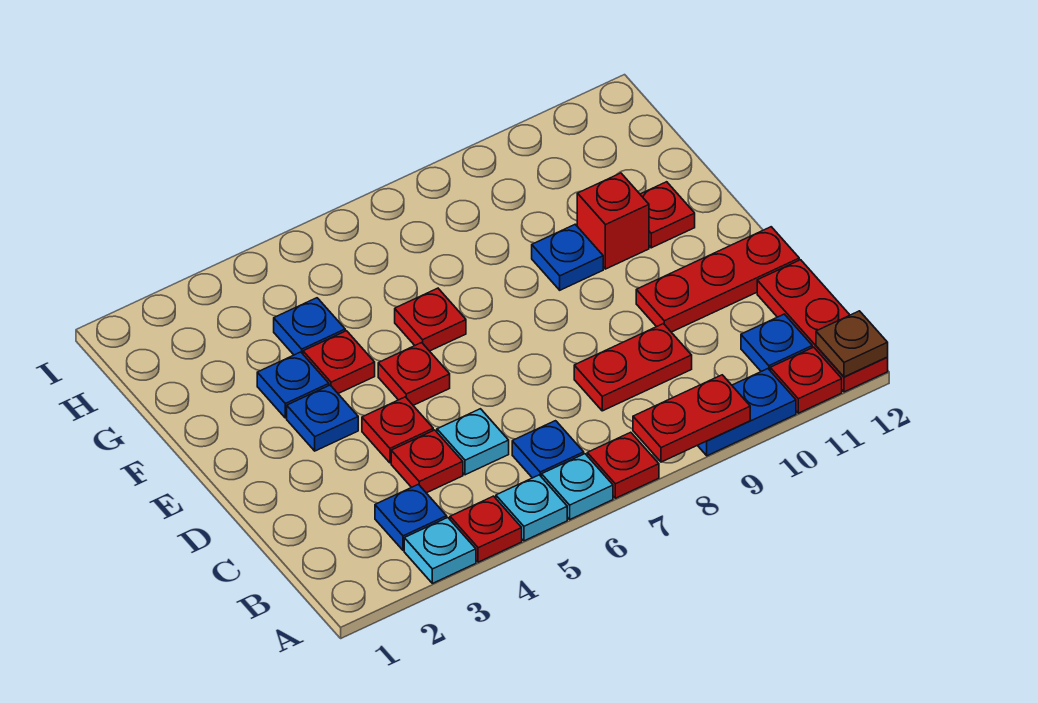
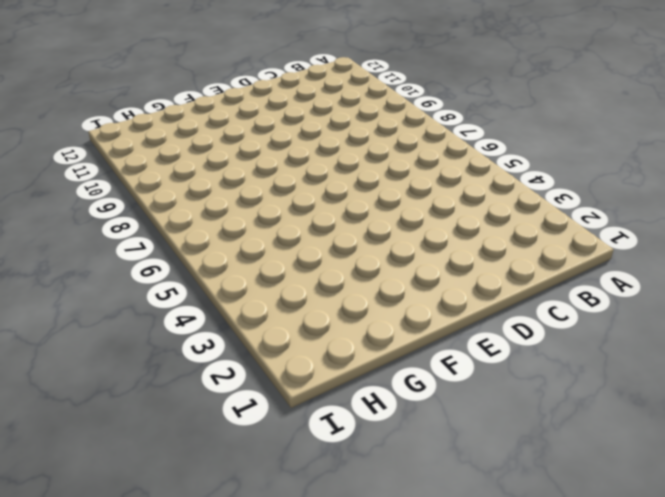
none -> cyan 1x1 plate [404,518,476,583]
none -> red 1x1 plate [450,496,522,562]
none -> cyan 1x1 plate [496,475,567,541]

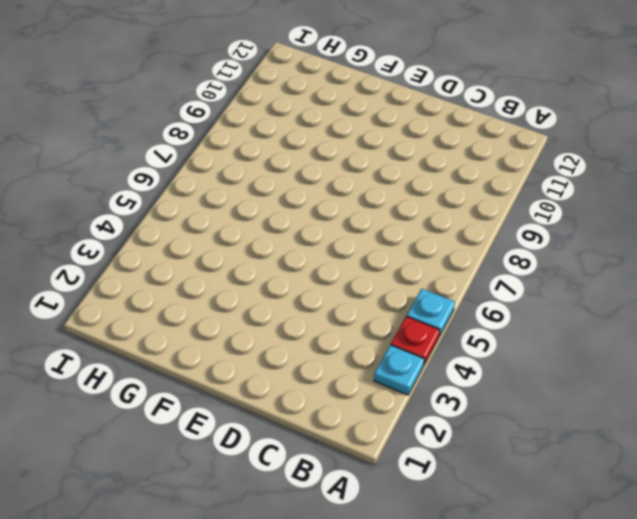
none -> cyan 1x1 plate [542,454,613,519]
none -> red 1x1 plate [587,432,659,498]
none -> blue 1x2 plate [697,369,796,456]

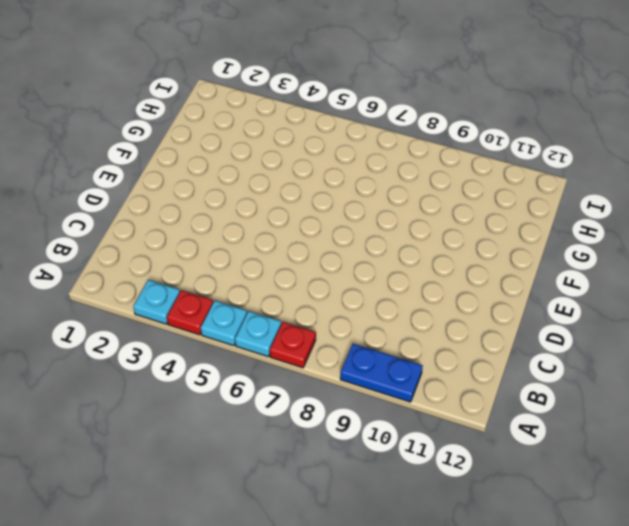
none -> red 1x1 plate [770,347,842,413]
none -> red 1x3 plate [757,260,888,392]
none -> blue 1x1 plate [375,484,447,550]

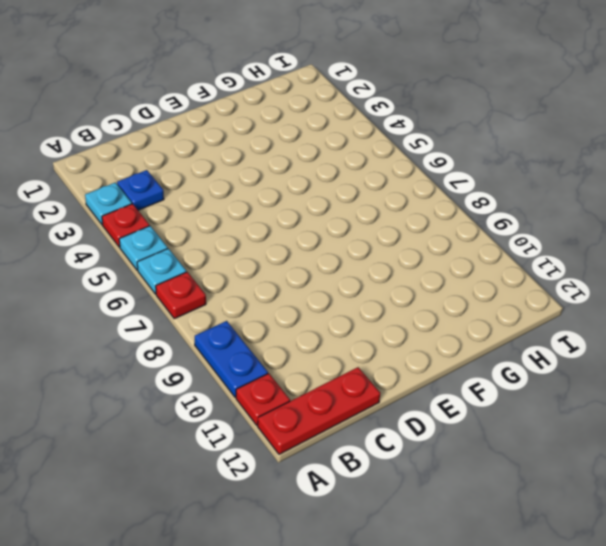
none -> blue 1x1 plate [512,421,584,478]
none -> blue 1x1 plate [741,314,812,371]
none -> red 1x1 plate [391,430,463,493]

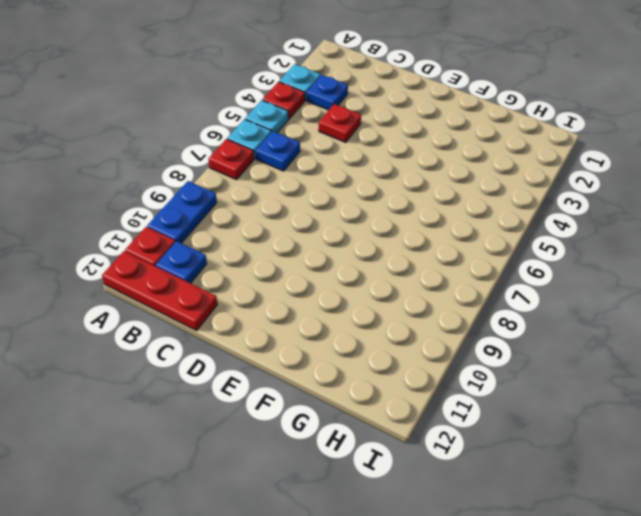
none -> cyan 1x1 plate [437,409,509,475]
none -> red 1x2 plate [574,324,692,411]
none -> red 1x1 plate [362,397,433,463]

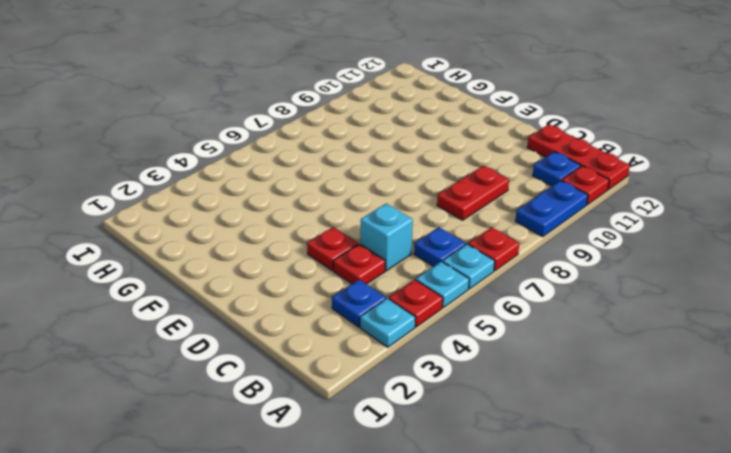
cyan 1x1 brick [361,203,413,271] -> cyan 1x1 plate [437,409,509,475]
none -> red 1x3 plate [636,227,799,332]
none -> blue 1x1 plate [287,385,358,451]
none -> red 1x1 plate [378,343,450,405]

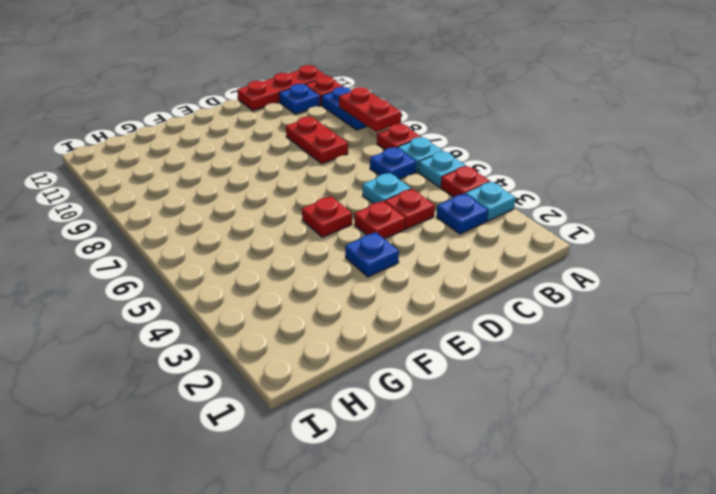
none -> red 1x3 plate [636,227,799,332]
none -> blue 1x1 plate [257,352,329,418]
none -> red 1x1 plate [303,331,375,393]

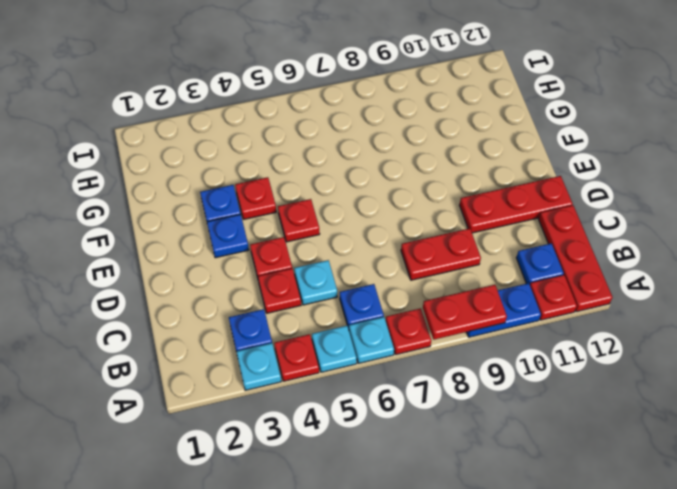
none -> red 1x1 plate [395,288,466,351]
none -> blue 1x1 plate [532,225,603,290]
none -> red 1x1 brick [577,173,649,269]

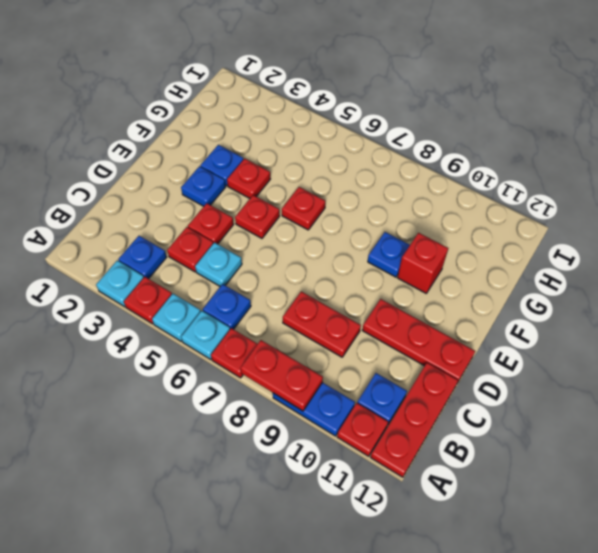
none -> red 1x1 plate [640,182,695,248]
none -> blue 1x1 plate [274,298,345,355]
none -> brown 1x1 plate [816,311,888,377]

